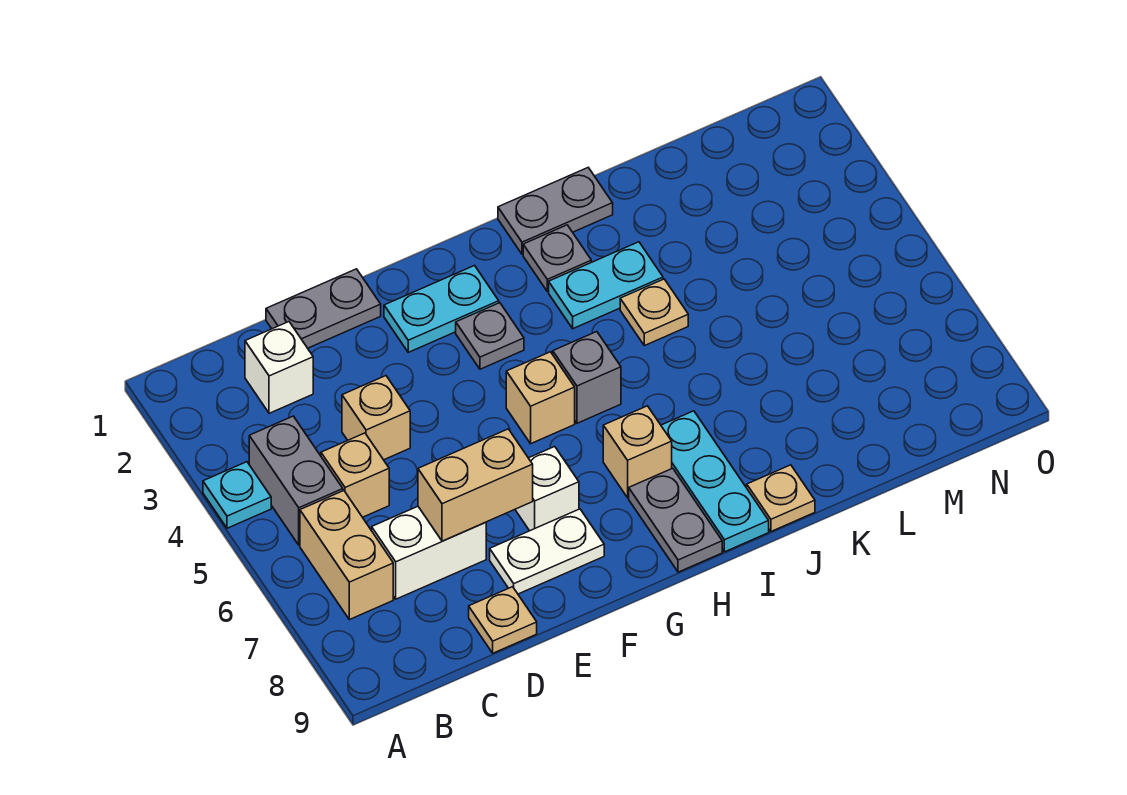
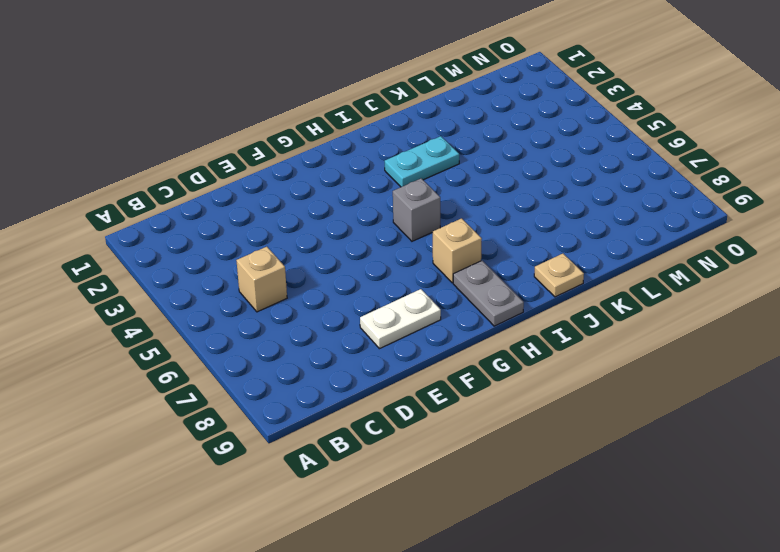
none -> cyan 1x1 plate [203,462,271,528]
none -> grey 1x2 brick [249,416,343,545]
none -> tan 1x2 brick [300,491,393,620]

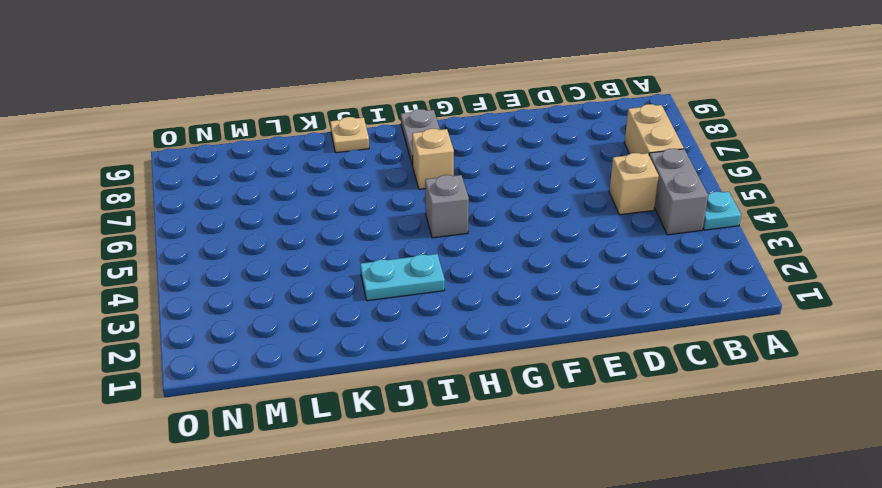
none -> white 1x1 brick [245,322,313,413]
none -> white 1x2 brick [372,506,486,599]
none -> grey 1x2 plate [266,269,381,348]

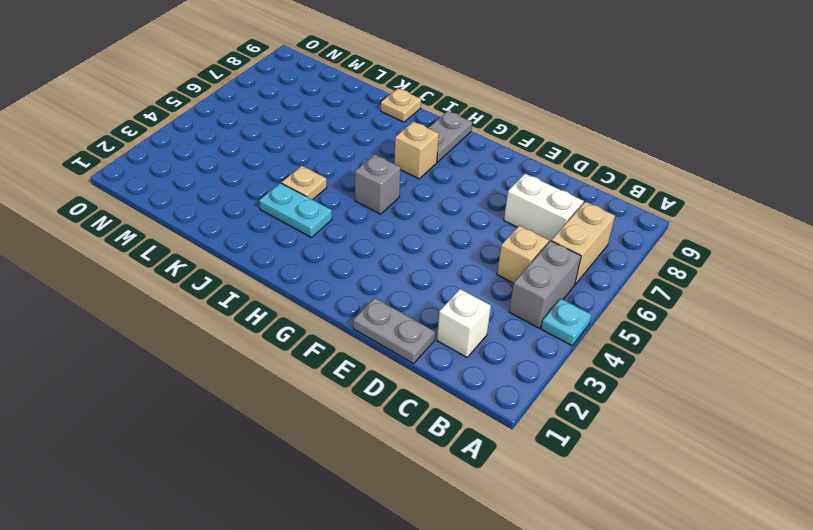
none -> tan 1x1 brick [342,376,410,460]
none -> tan 1x1 plate [469,587,537,653]
none -> white 1x2 plate [490,509,604,594]

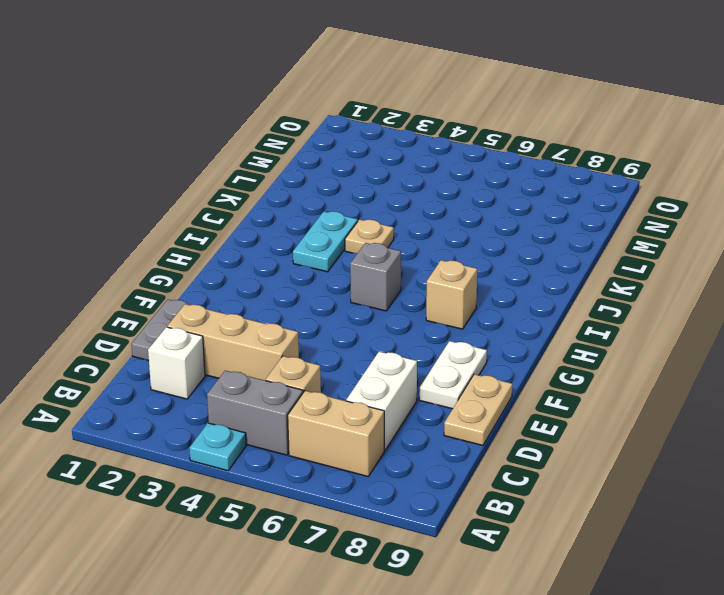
tan 1x3 brick [167,304,299,381] -> tan 1x1 brick [342,376,410,460]
tan 1x2 plate [444,374,512,445] -> tan 1x1 plate [469,587,537,653]
none -> cyan 1x2 plate [384,266,499,352]
none -> white 1x1 brick [515,447,579,531]
none -> grey 1x1 plate [456,303,524,369]

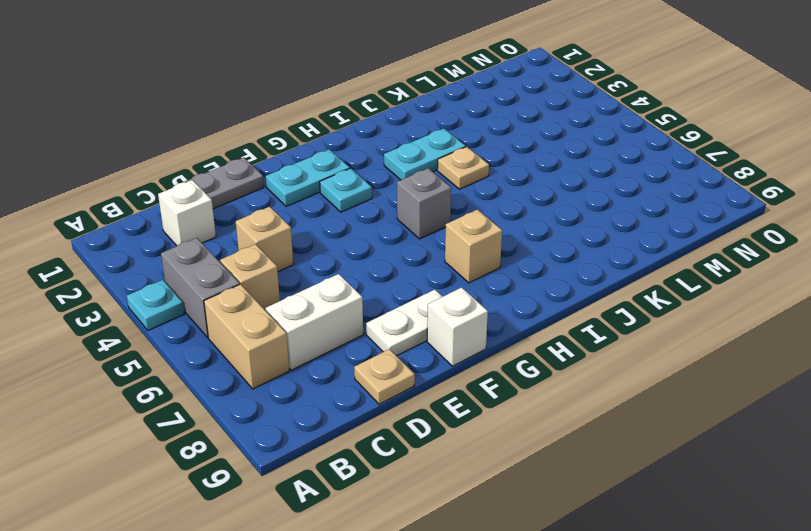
white 1x1 brick [427,287,488,366] -> white 1x1 brick moved to [515,447,579,531]
cyan 1x1 plate [320,168,372,212] -> grey 1x1 plate [456,303,524,369]
none -> tan 1x1 brick [506,352,575,444]
none -> grey 1x2 plate [629,468,722,572]
none -> grey 1x2 plate [498,168,613,254]

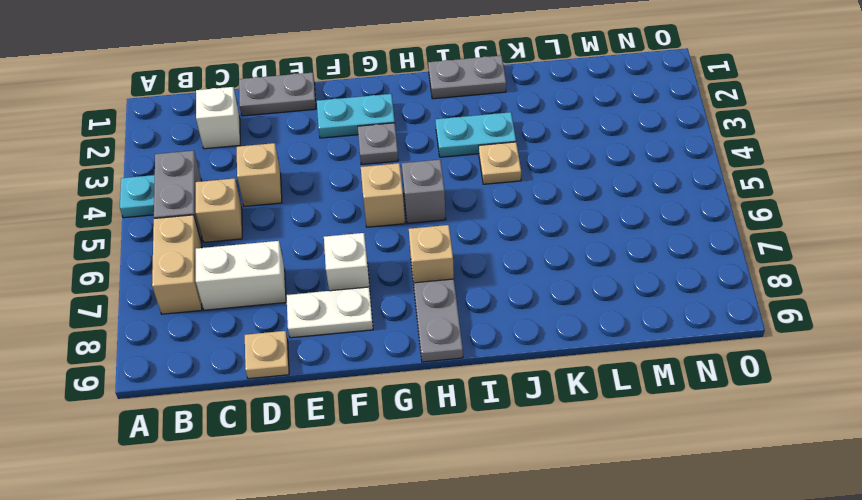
none -> grey 1x1 plate [523,225,591,292]
none -> cyan 1x3 plate [661,411,769,552]
none -> tan 1x1 plate [747,465,815,531]

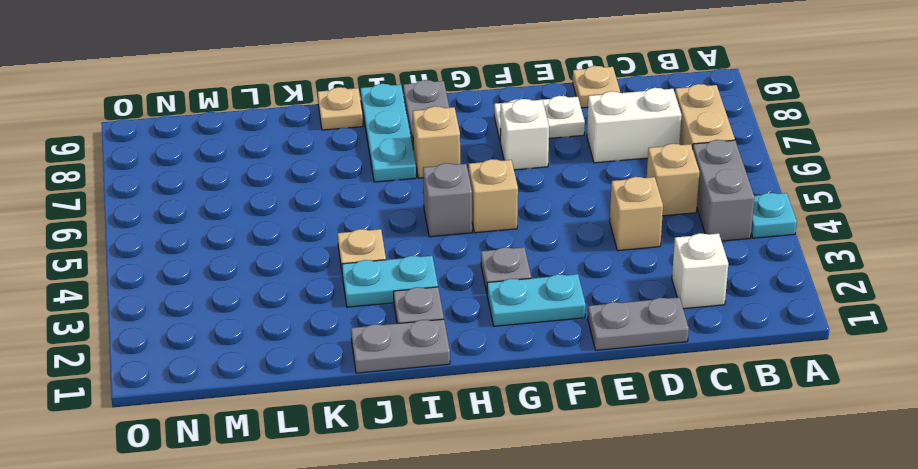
none -> tan 1x2 brick [418,429,533,541]

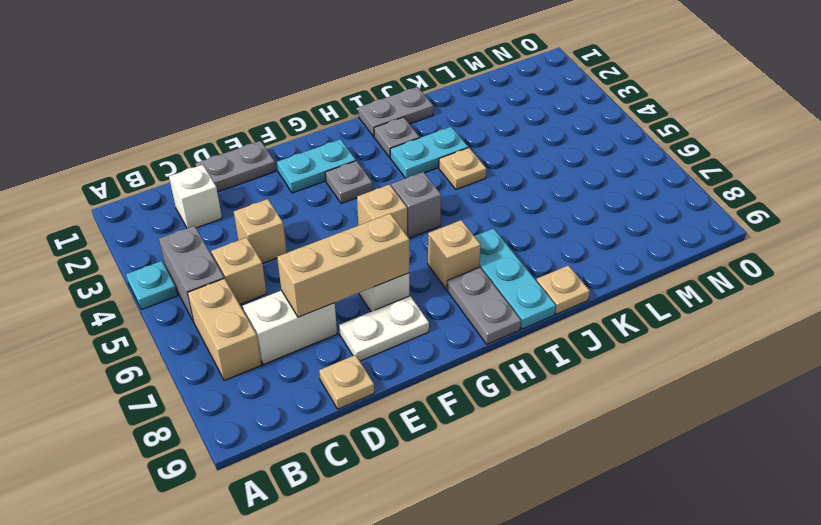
tan 1x3 brick [277,213,409,317] -> tan 1x2 brick [418,429,533,541]

